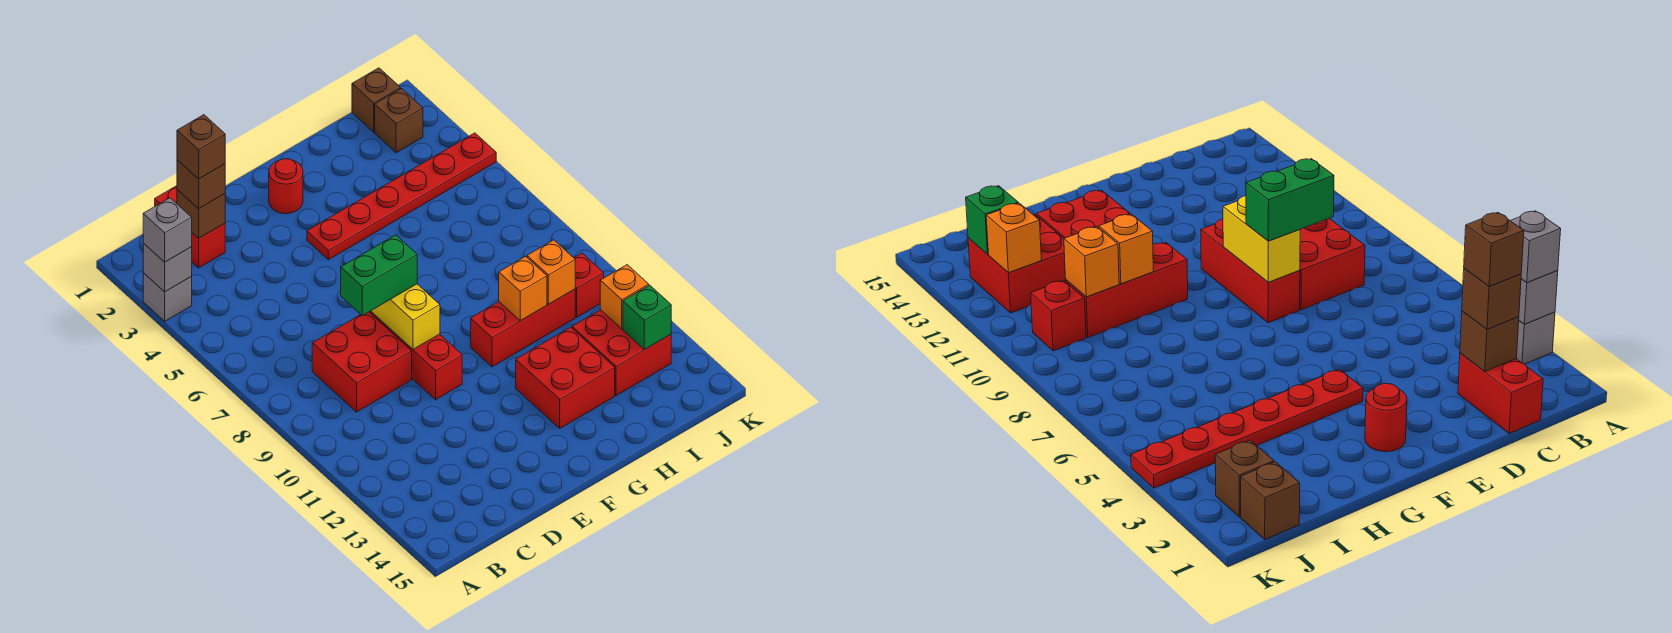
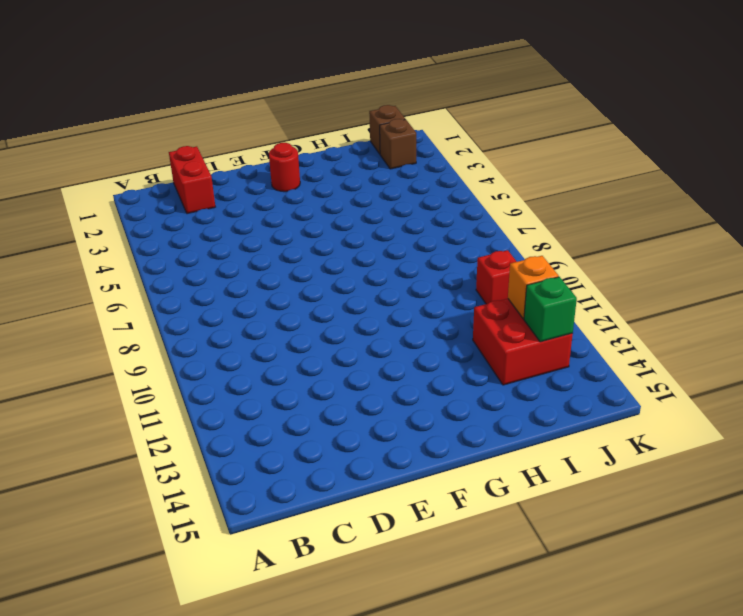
none -> grey 1x1 brick [143,273,192,321]
none -> red 2x2 brick [312,312,412,412]
none -> red 1x3 brick [370,311,462,400]

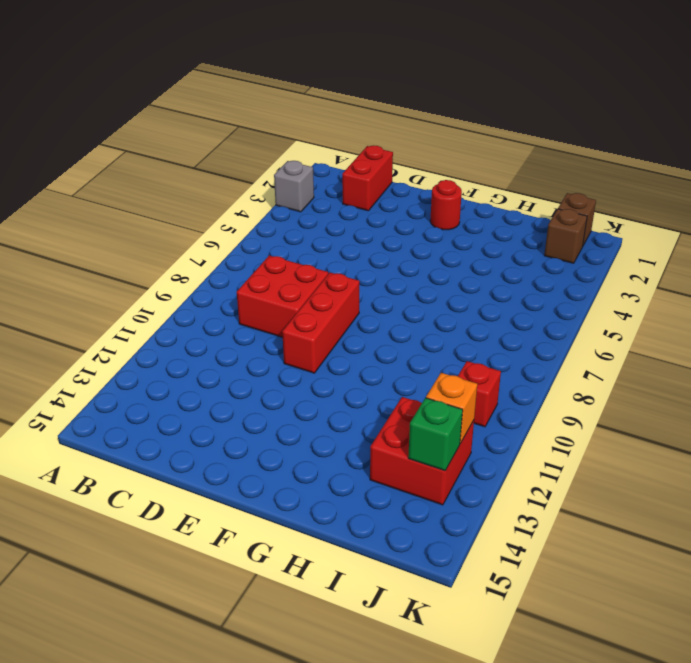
none -> red 1x6 plate [307,133,496,260]
none -> red 1x3 brick [471,289,575,367]
none -> red 2x2 brick [516,327,615,428]

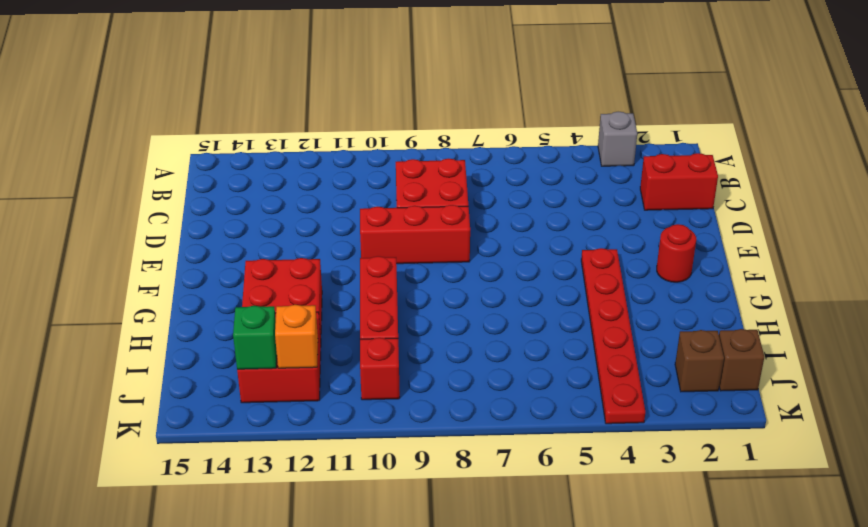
none -> grey 1x1 brick [143,243,192,292]
none -> brown 1x1 brick [177,190,225,238]
none -> yellow 1x2 brick [371,284,440,349]

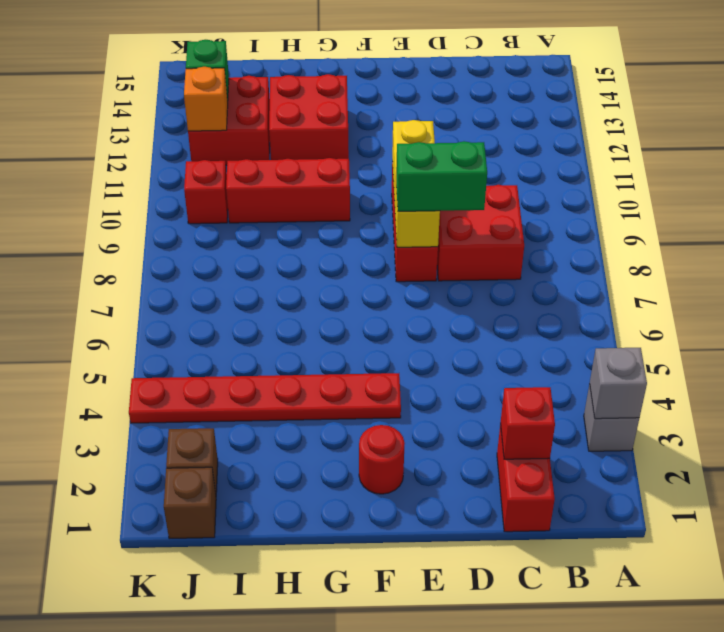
red 1x1 brick [501,387,555,459] -> brown 1x1 brick [177,190,225,238]
yellow 1x3 brick [392,120,440,247] -> yellow 1x2 brick [371,284,440,349]
none -> orange 1x1 brick [499,256,547,321]
none -> orange 1x1 brick [527,240,575,304]
none -> grey 1x1 brick [143,198,192,262]

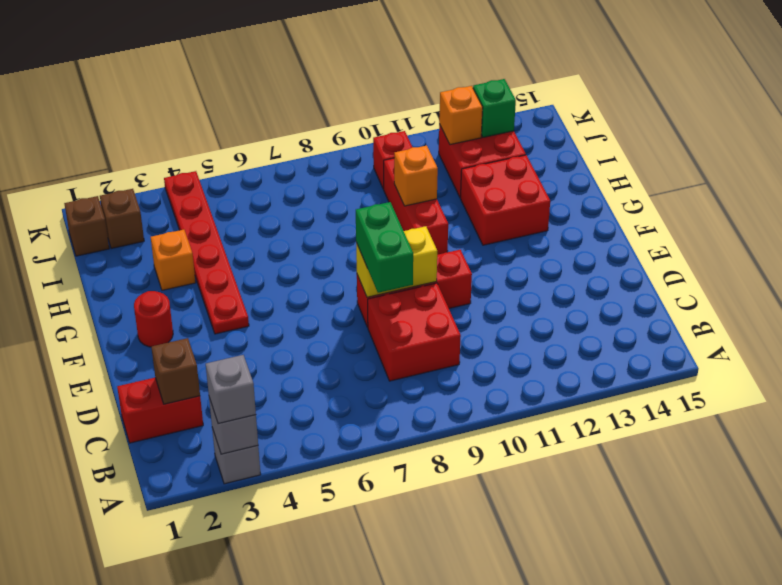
orange 1x1 brick [151,230,196,290] -> orange 1x1 brick moved to [527,240,575,304]
none -> brown 1x1 brick [177,160,225,209]
none -> brown 1x1 brick [177,115,225,179]

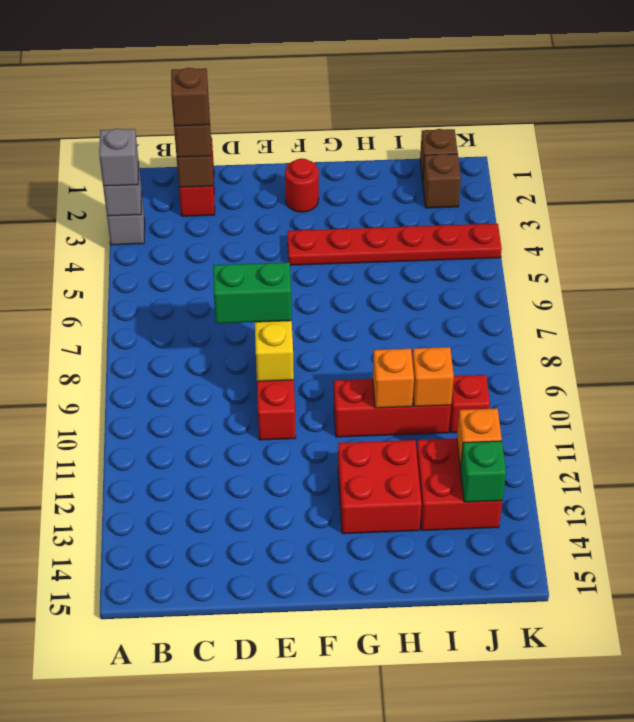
none -> red 2x2 brick [312,312,412,412]

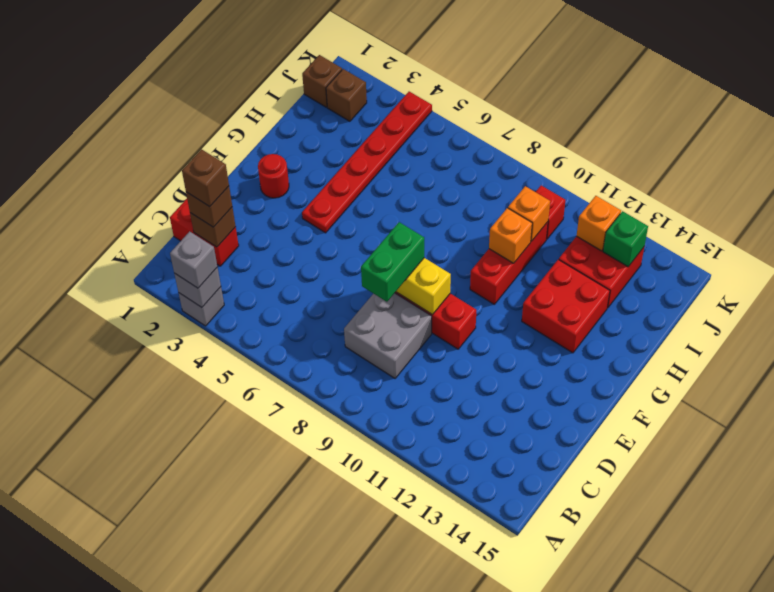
grey 2x2 brick [344,293,432,378] -> red 2x2 brick [312,312,412,412]

